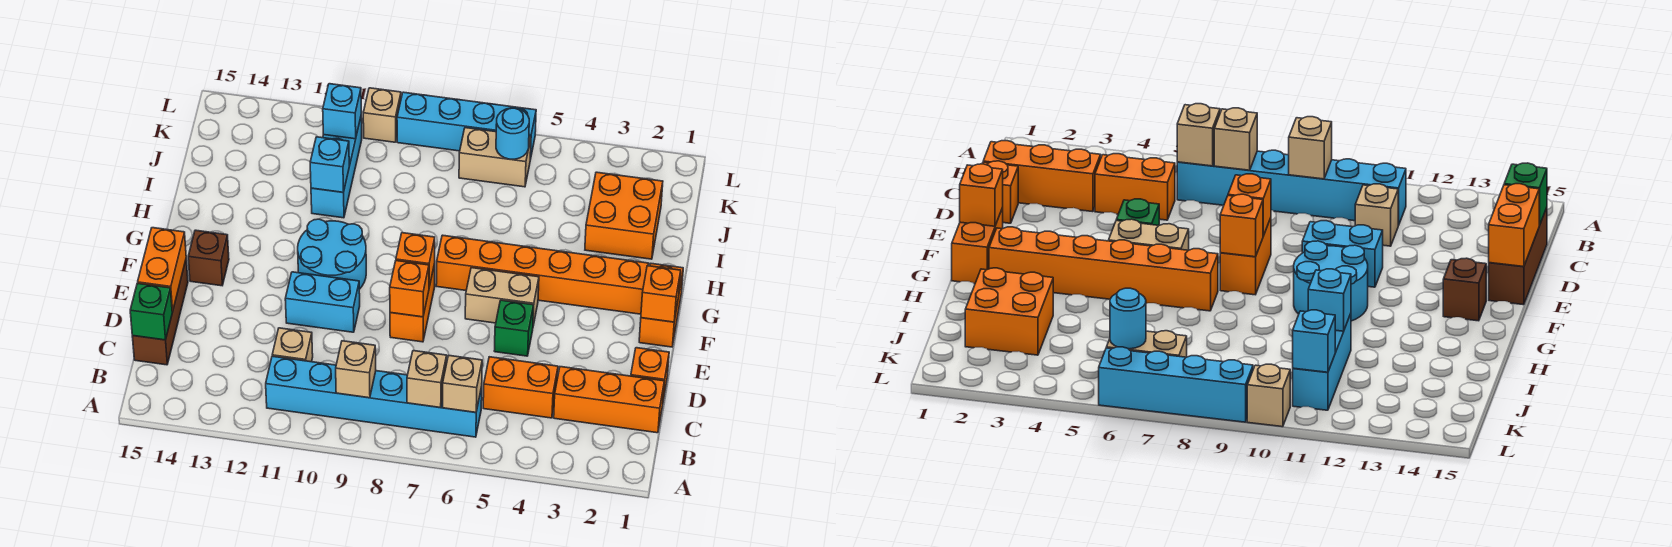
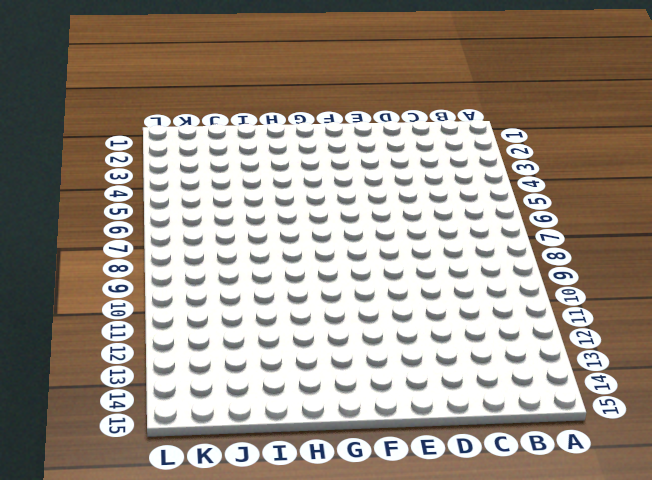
none -> cyan 1x6 brick [266,356,482,437]
none -> orange 1x3 brick [554,367,664,433]
none -> orange 1x2 brick [483,357,558,418]
none -> tan 1x1 brick [272,328,313,362]

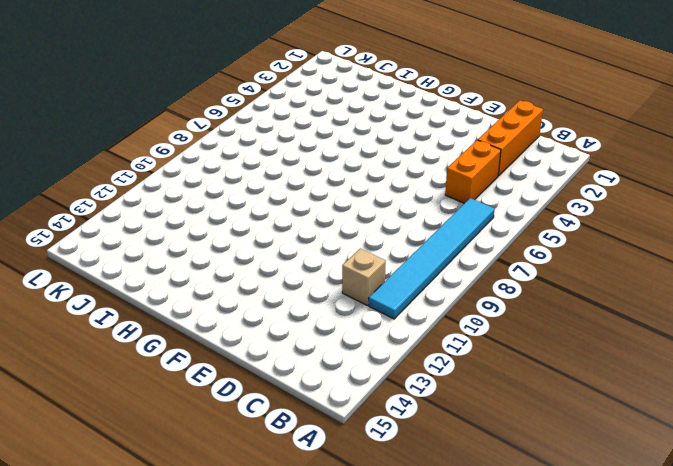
cyan 1x6 tile [369,198,495,319] -> cyan 1x6 brick [266,356,482,437]
none -> brown 1x3 brick [132,260,188,365]
none -> orange 1x1 brick [631,348,669,400]
none -> green 1x1 brick [494,300,534,356]
none -> orange 1x2 brick [390,264,435,342]

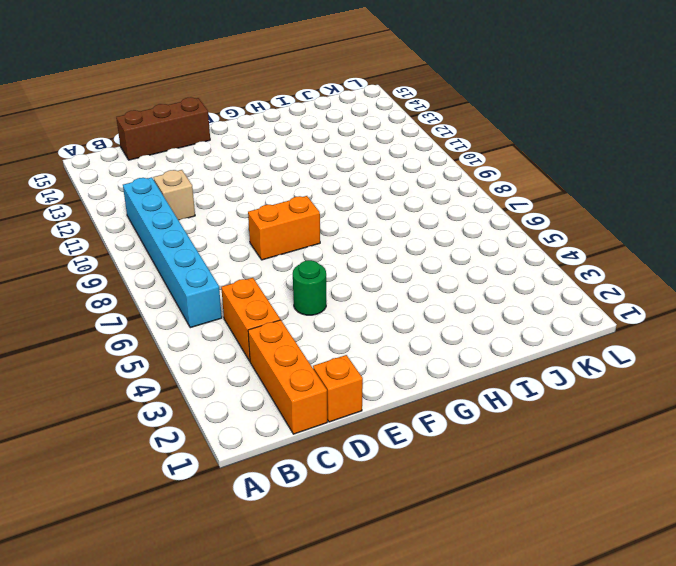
green 1x1 round brick [293,260,326,315] -> green 1x1 brick [494,300,534,356]
none -> cyan 1x2 brick [285,272,360,332]
none -> orange 1x2 brick [639,264,683,347]
none -> tan 1x2 brick [465,268,539,326]
none -> cyan 2x2 round brick [298,219,366,289]

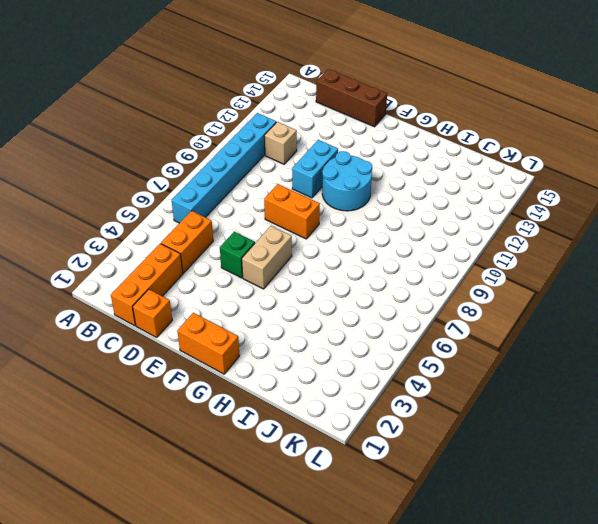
none -> brown 1x1 brick [188,230,229,286]
none -> orange 1x6 brick [436,235,649,314]
none -> orange 2x2 brick [585,172,663,259]
none -> cyan 1x3 brick [311,118,362,218]

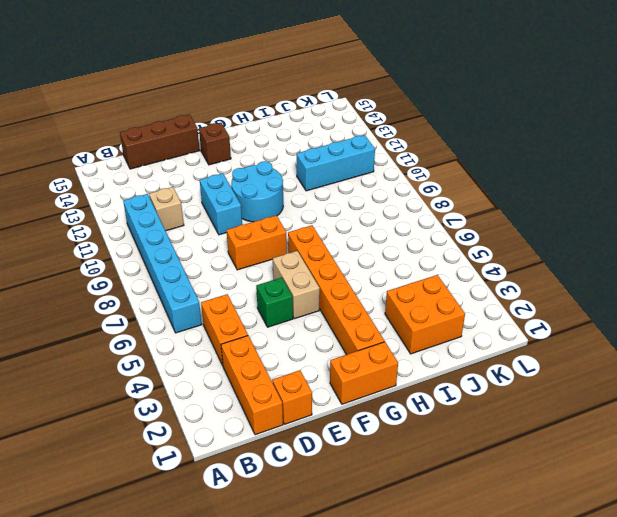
none -> tan 1x2 brick [459,128,531,187]
none -> cyan 1x4 brick [397,92,536,160]
none -> tan 1x1 brick [363,88,401,142]
none -> tan 1x1 brick [443,355,482,412]

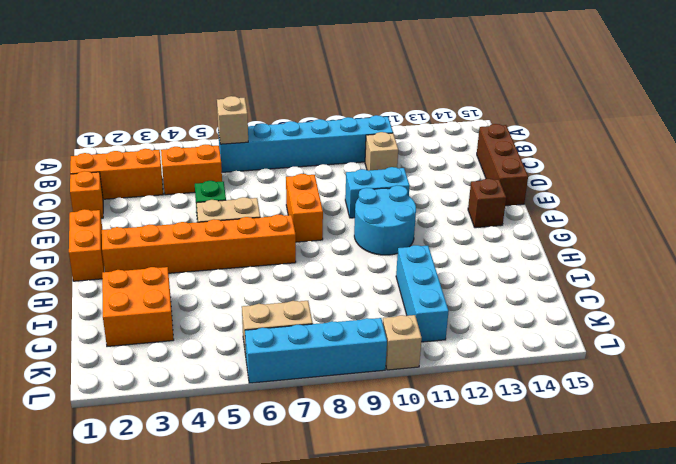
none -> tan 1x1 brick [407,351,447,408]
none -> tan 1x1 brick [336,341,376,398]
none -> green 1x1 brick [130,283,173,340]
none -> orange 1x2 brick [138,228,186,311]

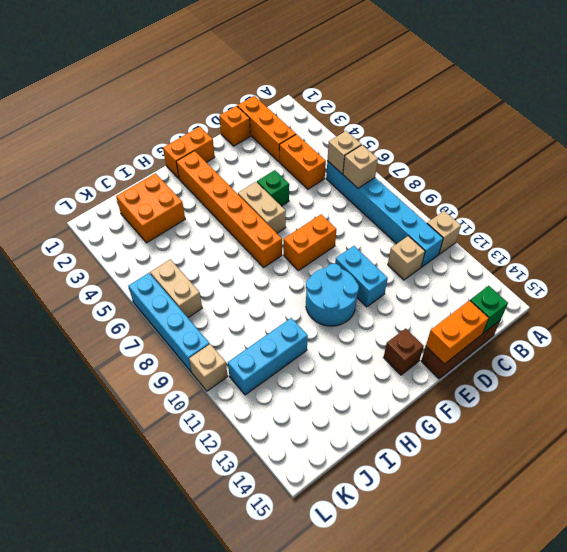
tan 1x1 brick [427,211,461,254] -> tan 1x1 brick moved to [336,341,376,398]
none -> orange 1x1 brick [390,261,429,317]
none -> orange 1x1 brick [641,266,681,322]
none -> orange 1x1 brick [396,233,435,287]
none -> cyan 1x1 brick [310,137,349,192]

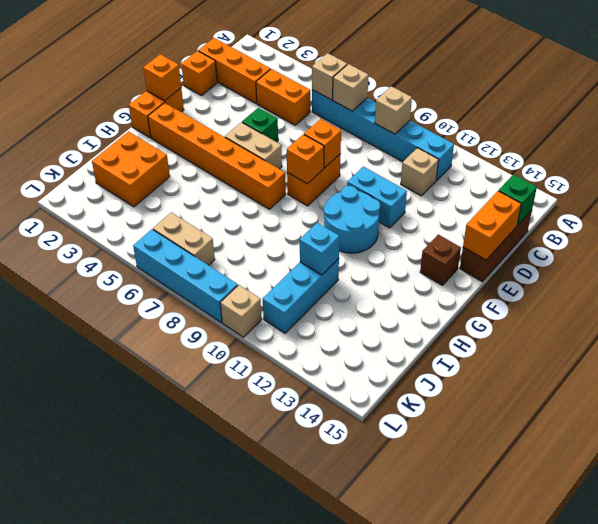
none -> cyan 1x1 round brick [496,108,529,159]
none -> cyan 1x1 brick [323,84,361,139]

